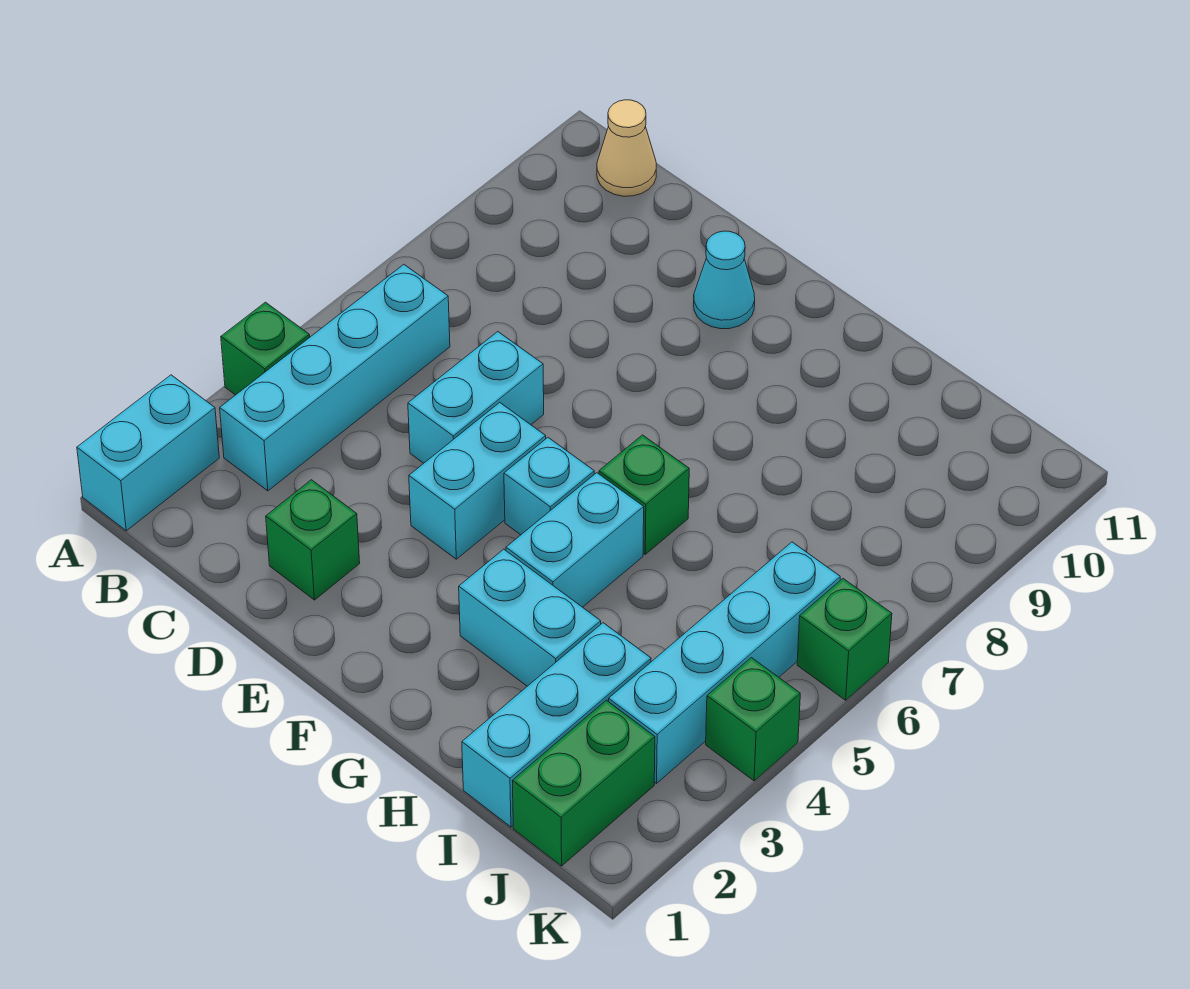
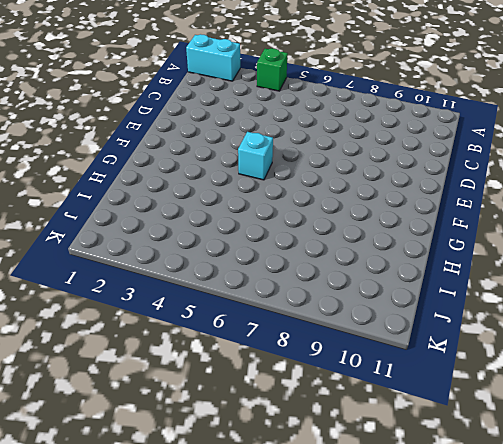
none -> cyan 1x4 brick [220,265,450,491]
none -> tan 1x1 cone [597,100,656,196]
none -> green 1x1 brick [266,480,360,600]

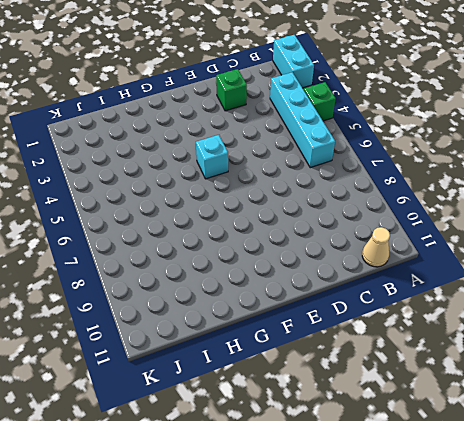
none -> cyan 1x2 brick [408,332,544,463]
none -> cyan 1x2 brick [409,402,546,559]
none -> cyan 1x1 cone [694,231,755,329]

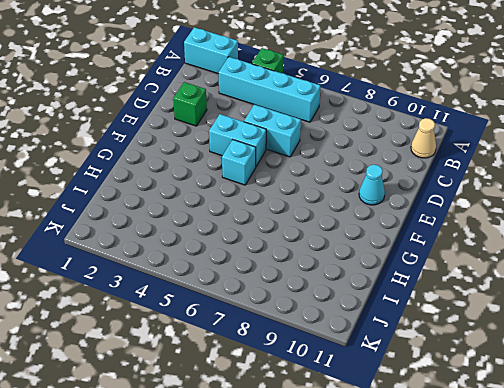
none -> cyan 1x2 brick [459,549,601,686]
none -> cyan 1x2 brick [506,473,644,607]
none -> green 1x1 brick [599,435,689,554]

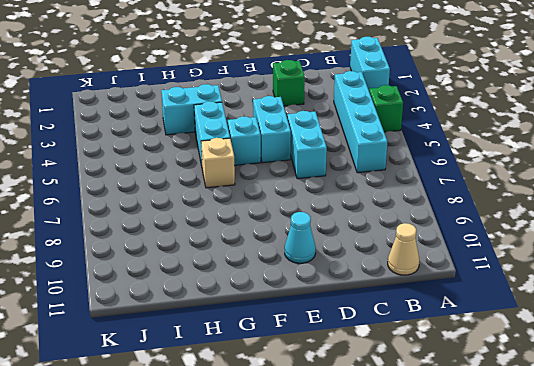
tan 1x1 brick [201,138,235,188] -> green 1x1 brick [599,435,689,554]
none -> cyan 1x3 brick [462,623,651,827]
none -> green 1x2 brick [512,700,655,866]
none -> cyan 1x4 brick [609,542,840,783]

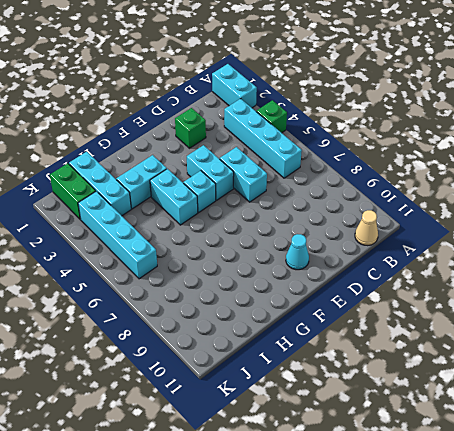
none -> green 1x1 brick [599,435,689,554]
none -> green 1x1 brick [706,658,800,781]
none -> green 1x1 brick [797,579,892,700]

